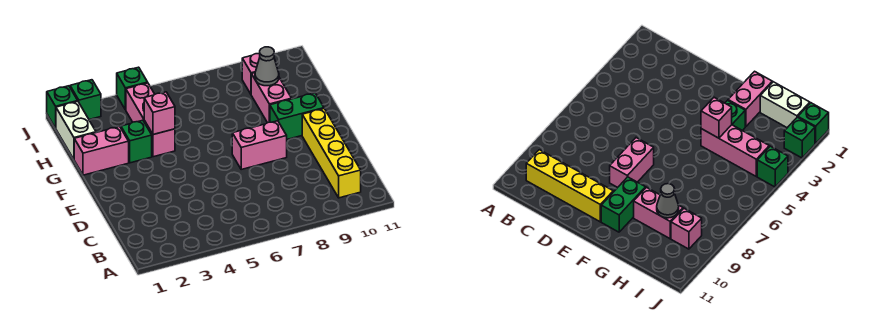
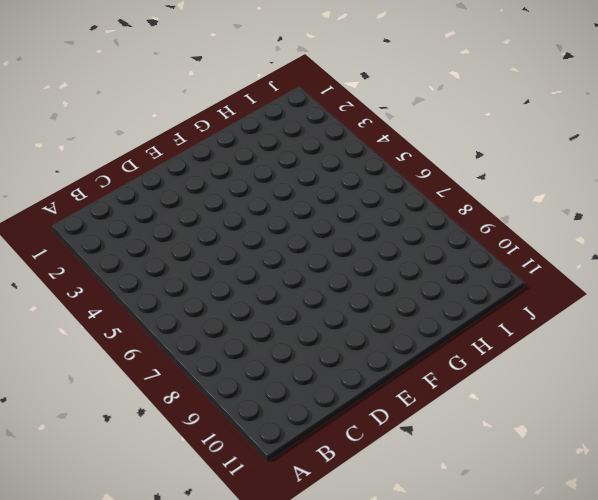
none -> yellow 1x4 brick [302,108,361,198]
none -> pink 1x2 brick [232,121,287,169]
none -> green 1x2 brick [270,93,324,139]

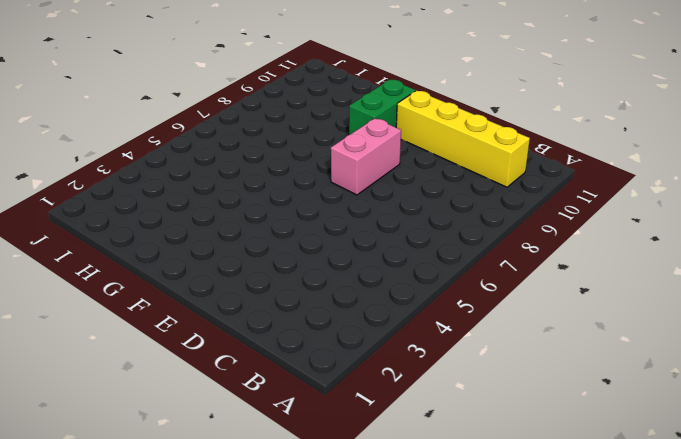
none -> pink 1x2 brick [74,126,129,175]
none -> green 1x1 brick [121,120,152,163]
none -> pink 1x3 brick [126,83,175,157]

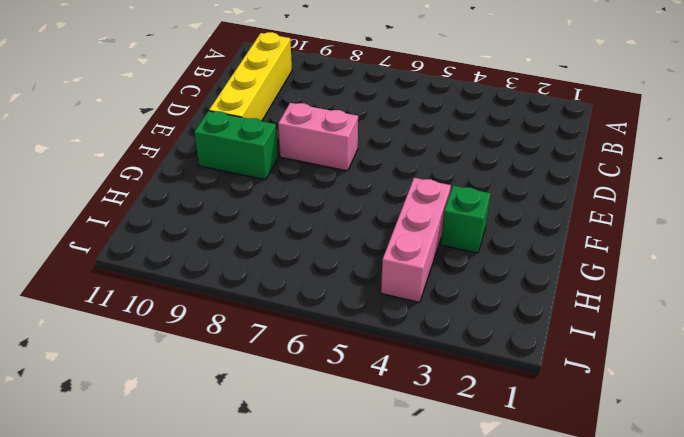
none -> pink 1x2 brick [74,126,129,175]
none -> pink 1x2 brick [251,73,292,123]
none -> white 1x2 brick [56,101,96,159]

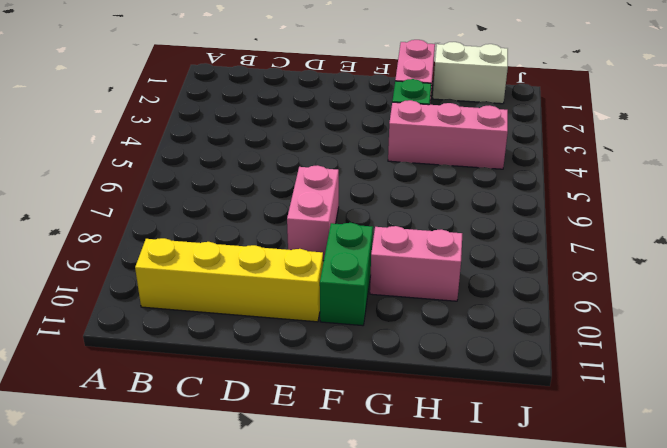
none -> pink 1x1 brick [242,54,260,94]
none -> green 1x1 brick [47,86,77,128]
none -> green 1x1 brick [70,80,101,120]

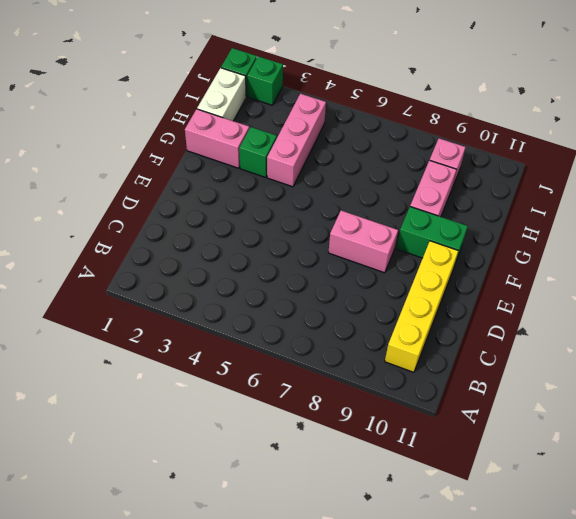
none -> green 1x1 brick [117,67,148,110]
none -> pink 1x1 brick [144,92,175,135]
none -> grey 1x1 cone [255,47,279,86]

